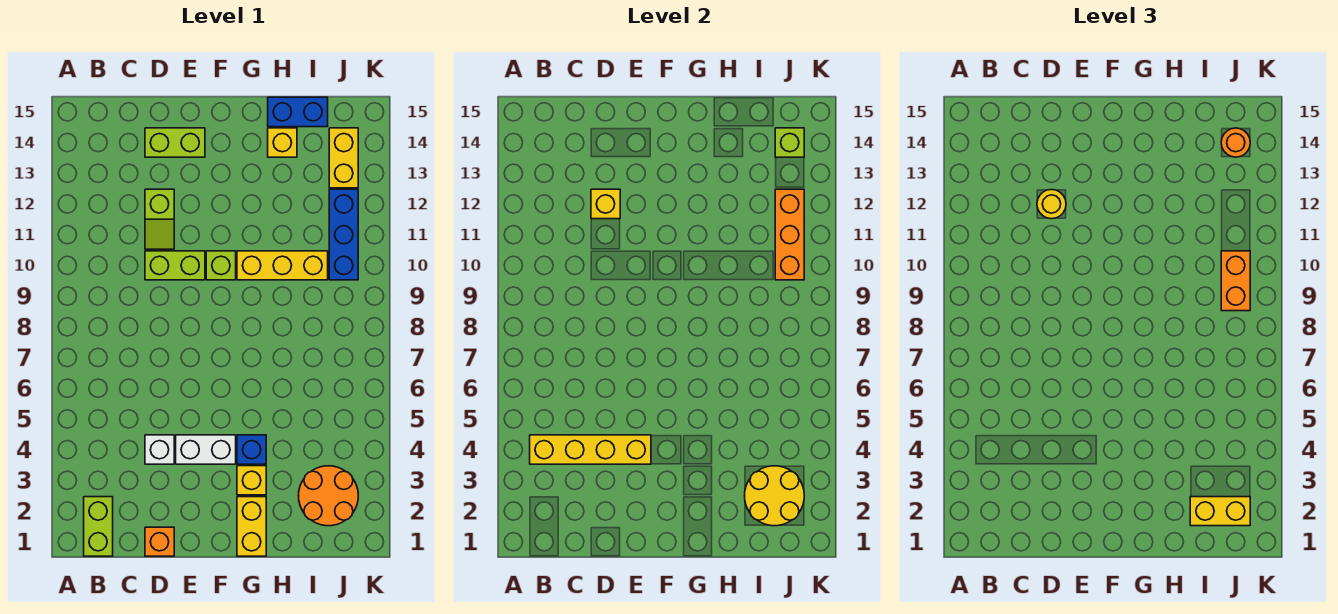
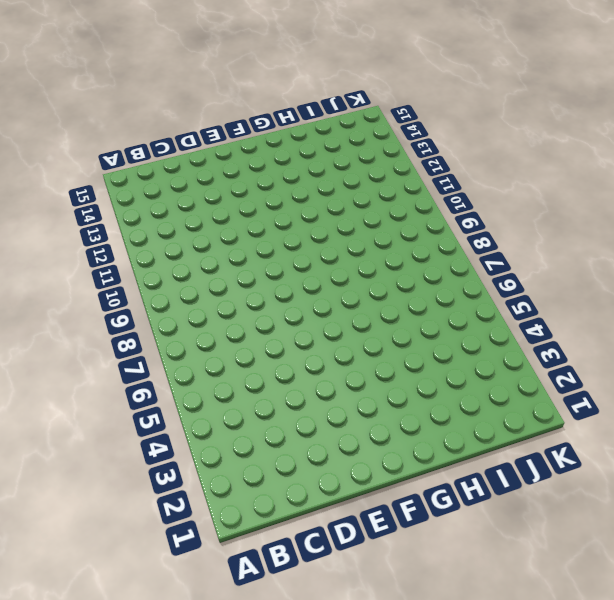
none -> lime 1x2 brick [84,497,113,556]
none -> orange 1x1 brick [145,527,174,556]
none -> white 1x1 brick [145,435,174,464]

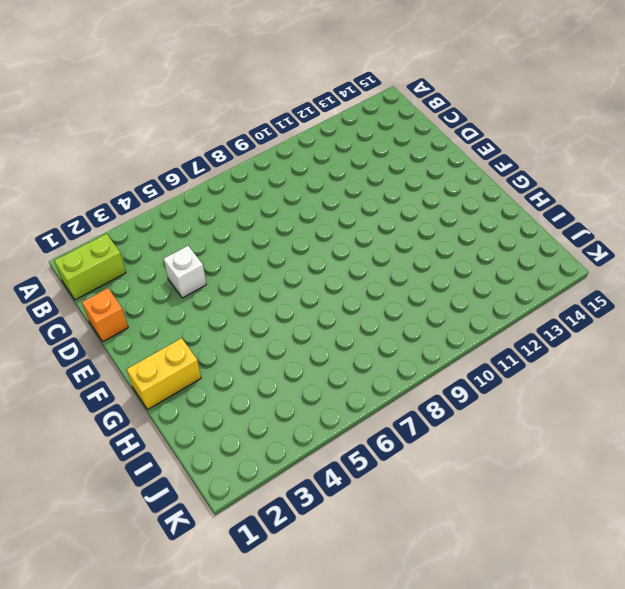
none -> lime 1x2 brick [145,251,205,280]
none -> lime 1x2 slope [145,189,174,249]
none -> lime 1x2 brick [145,128,205,157]

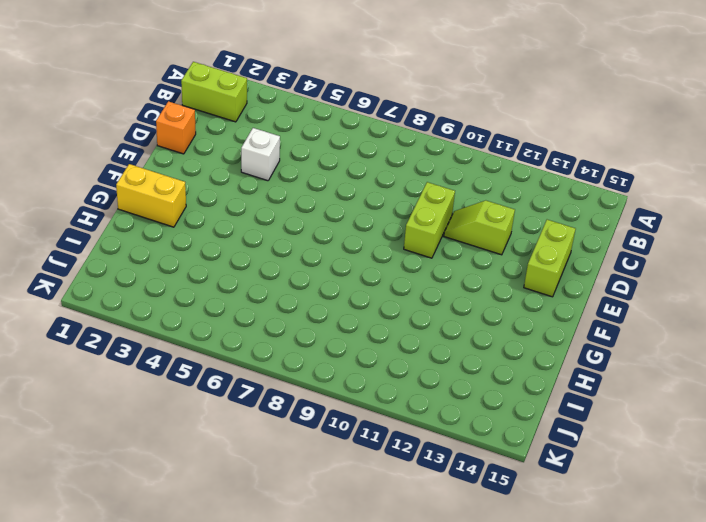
none -> white 1x2 brick [176,435,236,464]
none -> lime 1x1 brick [206,251,236,280]
none -> yellow 1x1 brick [237,466,266,495]

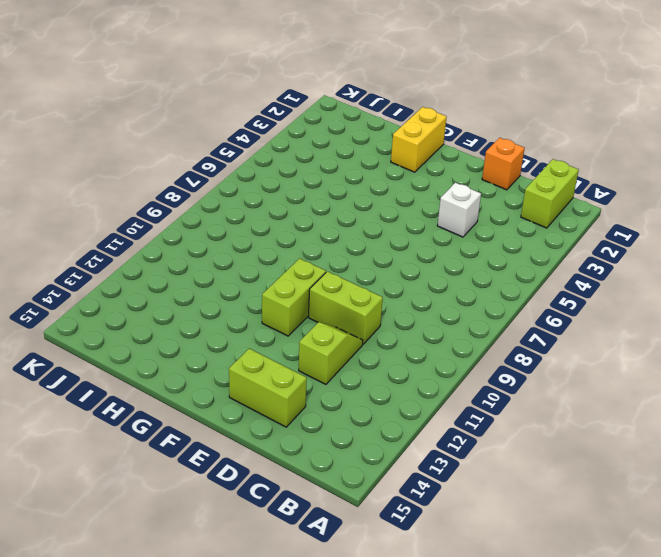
lime 1x2 brick [262,258,326,336] -> lime 1x1 brick [206,251,236,280]
none -> white 1x2 brick [176,435,236,464]
none -> yellow 1x1 brick [237,466,266,495]
none -> blue 1x1 brick [237,435,266,464]

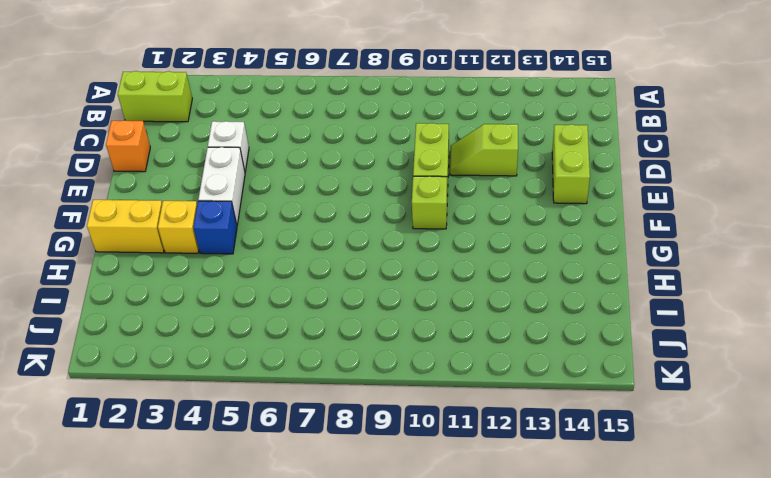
none -> yellow 1x3 brick [237,251,328,280]
none -> yellow 1x1 brick [268,128,297,157]
none -> blue 1x2 brick [268,97,328,127]

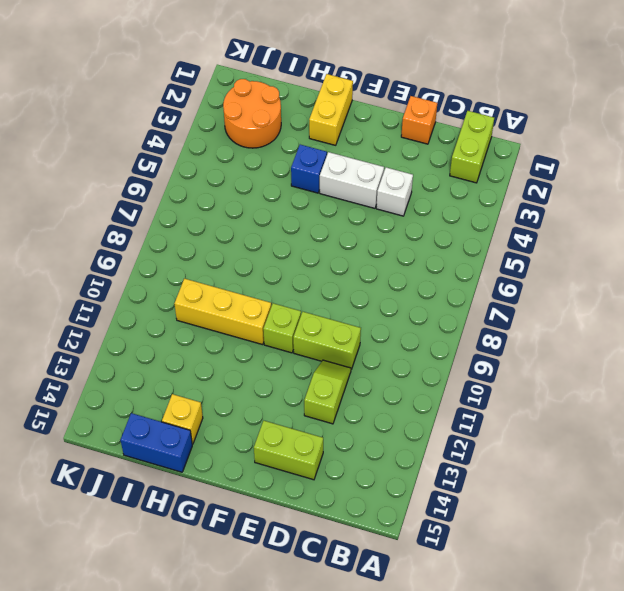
none -> yellow 1x1 brick [237,466,266,495]
none -> blue 1x3 brick [329,189,358,280]
none -> yellow 1x2 brick [329,128,358,188]

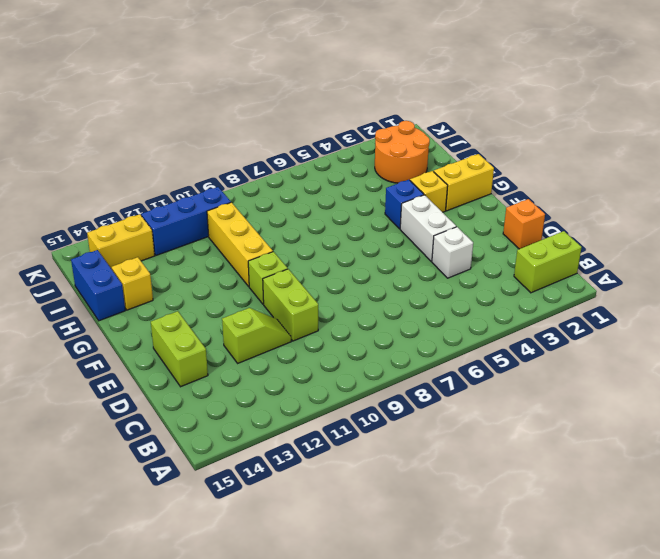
none -> yellow 1x4 brick [530,435,651,464]
none -> yellow 1x1 brick [591,189,620,219]
none -> yellow 2x2 round brick [745,466,804,526]

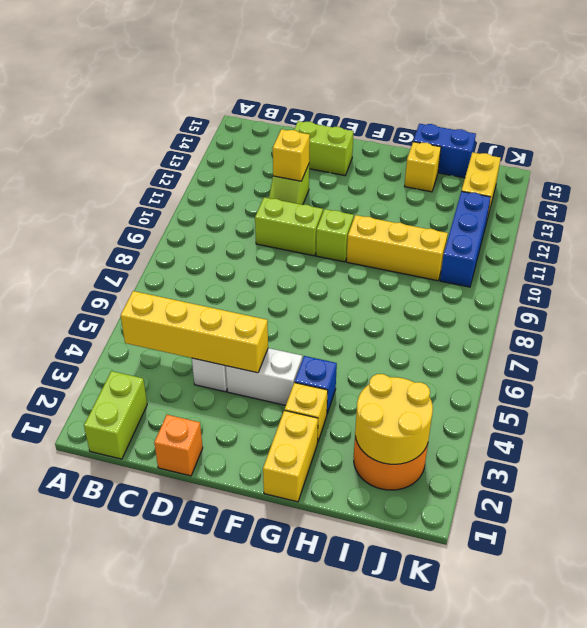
none -> orange 1x3 brick [775,189,804,280]
none -> lime 1x1 brick [775,128,804,157]
none -> yellow 1x1 round brick [1037,190,1066,219]

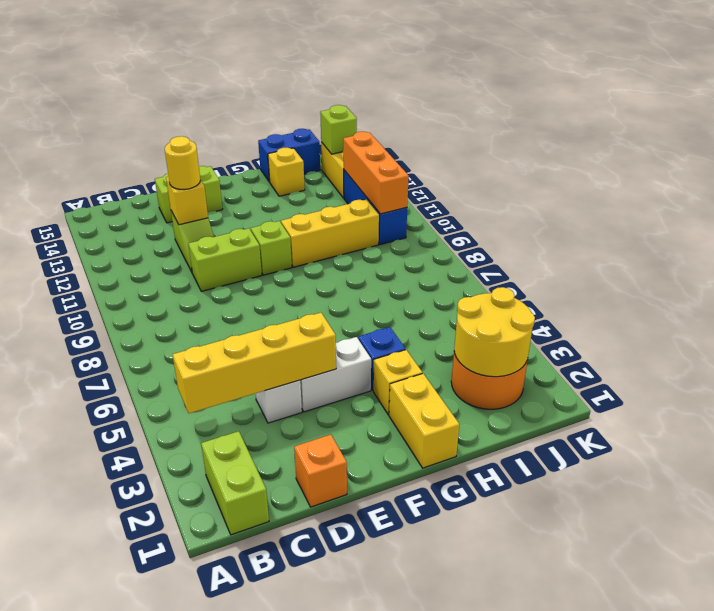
none -> yellow 1x2 brick [1190,497,1250,526]
none -> orange 1x2 brick [1221,251,1250,311]
none -> orange 1x1 round brick [1221,128,1250,157]

